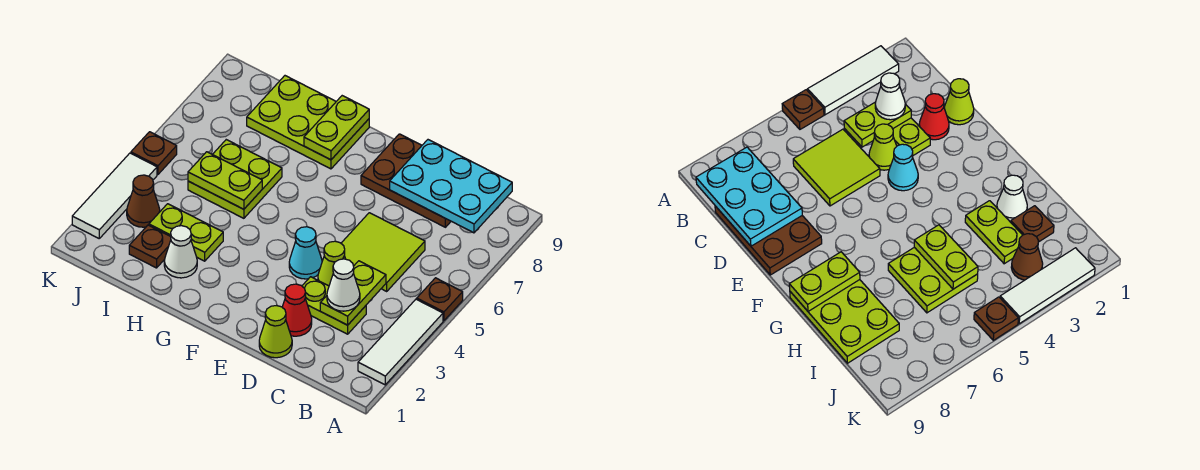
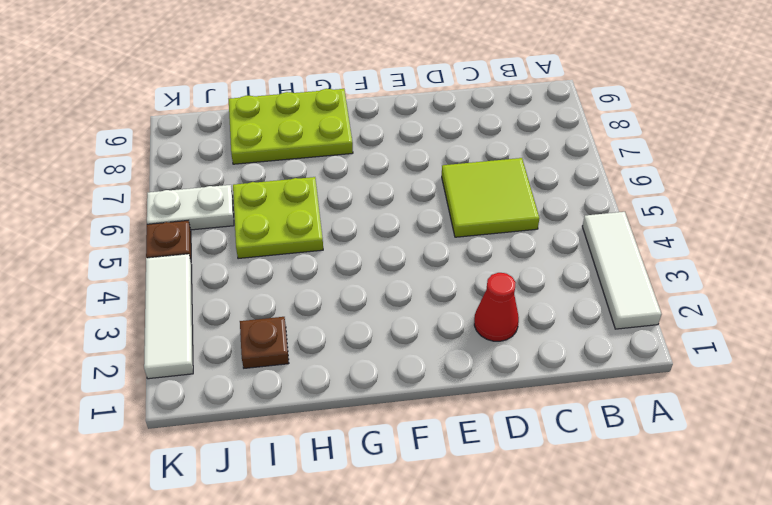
white 1x2 plate [147,185,234,230] -> none
none -> brown 1x1 plate [417,278,463,321]
none -> lime 1x2 plate [302,277,366,334]
none -> brown 2x3 plate [361,134,451,227]

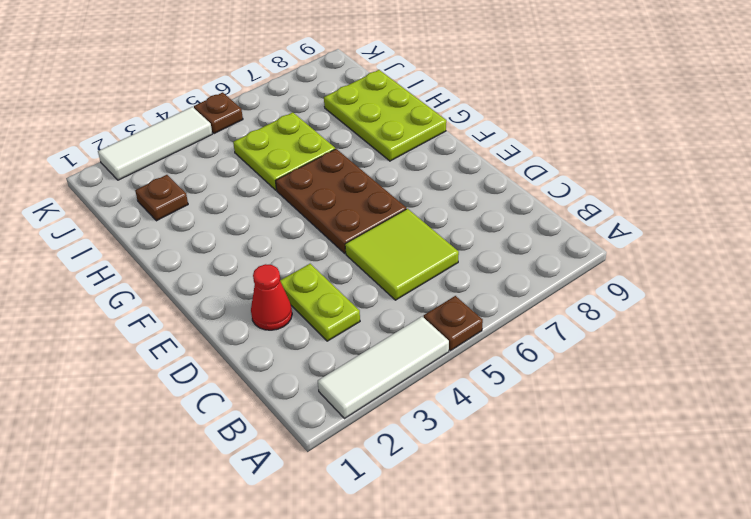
brown 2x3 plate [276,149,406,253] -> brown 2x3 plate moved to [361,134,451,227]
none -> lime 1x1 cone [259,306,292,358]
none -> lime 1x1 cone [318,241,345,286]
none -> cyan 1x1 cone [289,227,322,279]

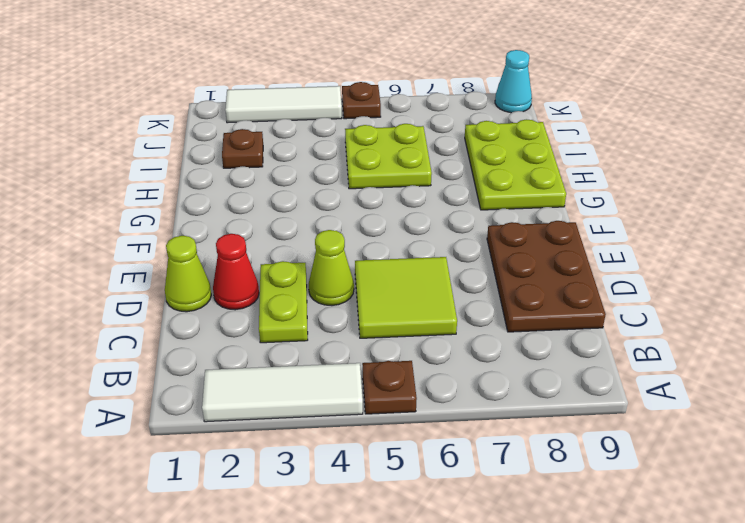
cyan 1x1 cone [495,50,532,113] -> cyan 1x1 cone moved to [289,227,322,279]
none -> white 1x1 cone [164,226,197,278]
none -> lime 1x2 plate [149,204,223,261]
none -> brown 1x1 cone [127,175,160,227]

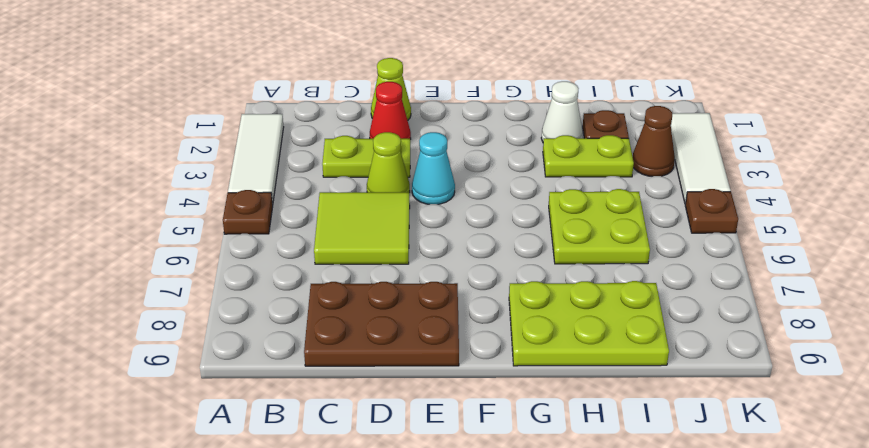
none -> cyan 2x3 plate [390,140,512,233]
none -> lime 1x2 plate [320,261,386,325]
none -> lime 1x2 plate [304,96,369,160]

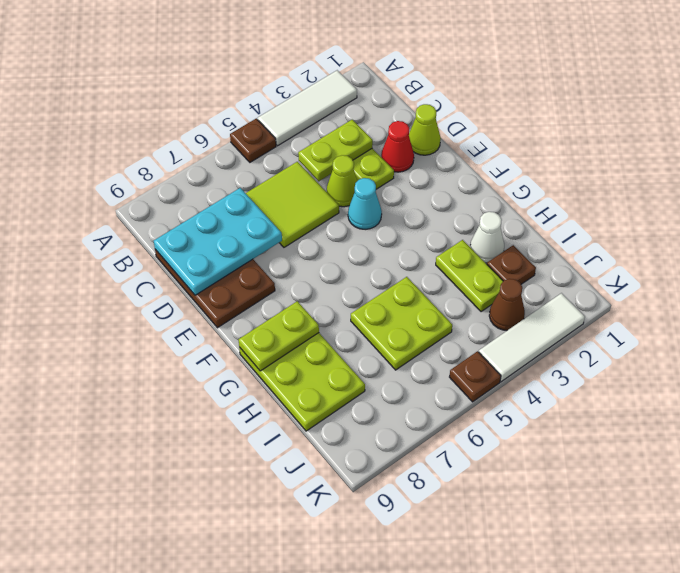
cyan 2x3 plate [154,188,282,295] -> cyan 2x3 plate turned to [390,140,512,233]
none -> lime 1x2 plate [188,152,262,209]
none -> white 1x1 cone [327,259,360,311]

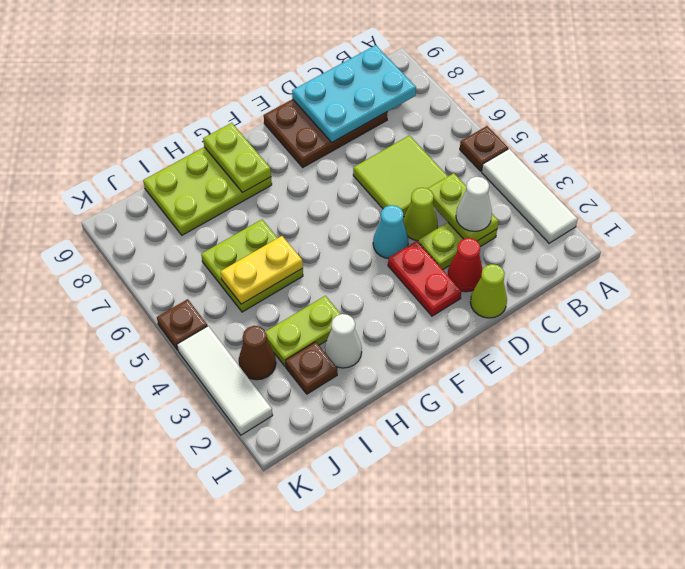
red 1x2 plate [388,241,462,316] -> none
yellow 1x2 plate [221,236,303,304] -> lime 1x2 plate [188,152,262,209]

